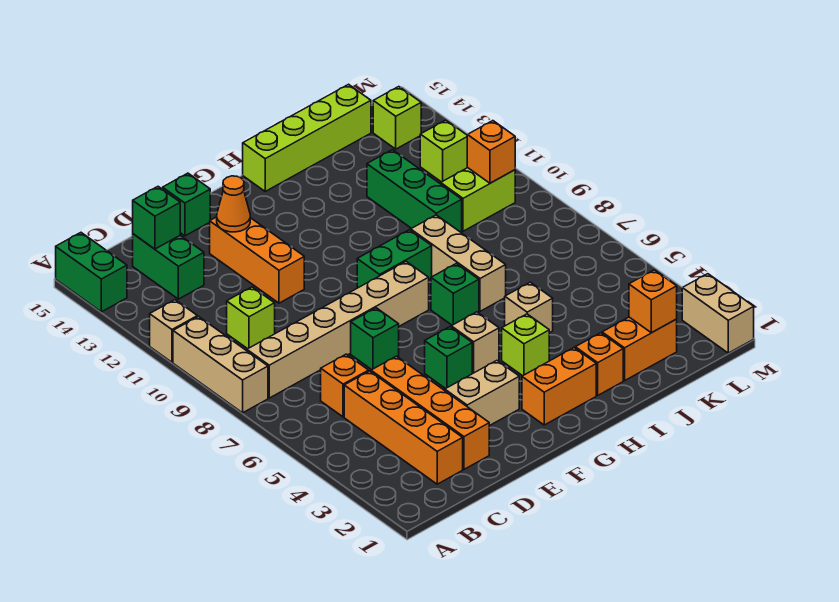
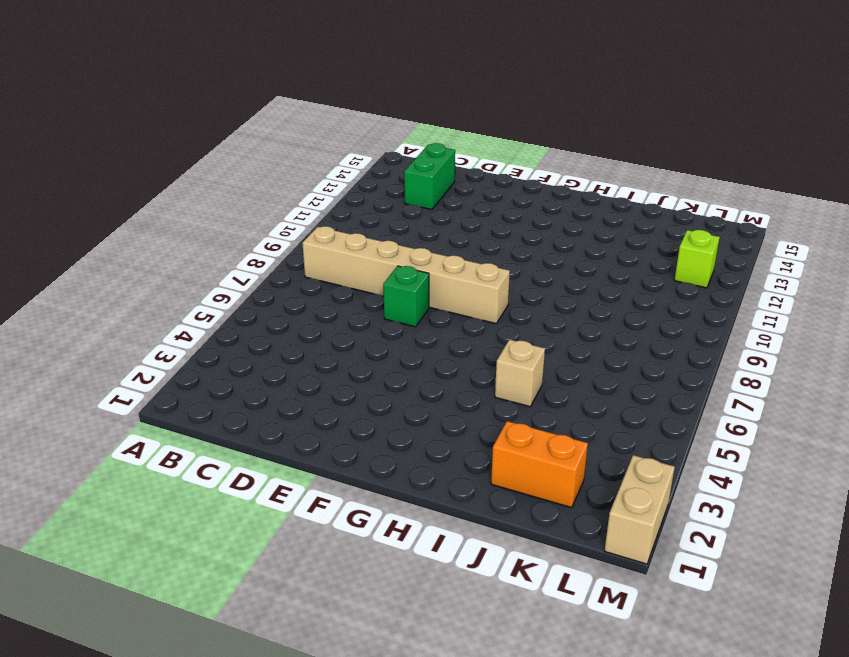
none -> tan 1x3 brick [173,317,268,413]
none -> tan 1x1 brick [150,300,197,362]
none -> green 1x2 brick [56,233,127,312]
none -> orange 1x4 brick [344,371,463,484]

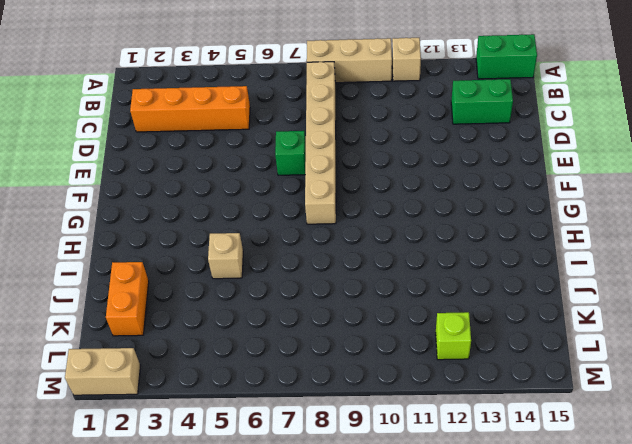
none -> orange 1x1 brick [321,354,369,417]
none -> lime 1x1 brick [227,287,275,349]
none -> orange 1x4 brick [371,356,489,469]
none -> tan 1x2 brick [445,361,519,426]

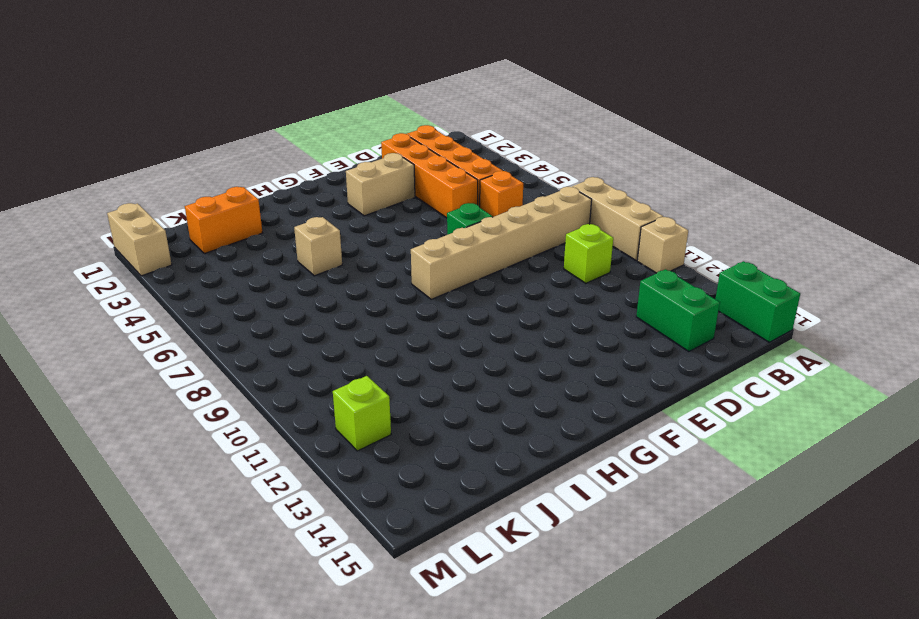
none -> orange 1x3 brick [210,217,304,303]
none -> green 1x1 brick [163,173,210,236]
none -> green 1x1 brick [425,327,472,389]
none -> orange 1x2 brick [522,348,596,425]

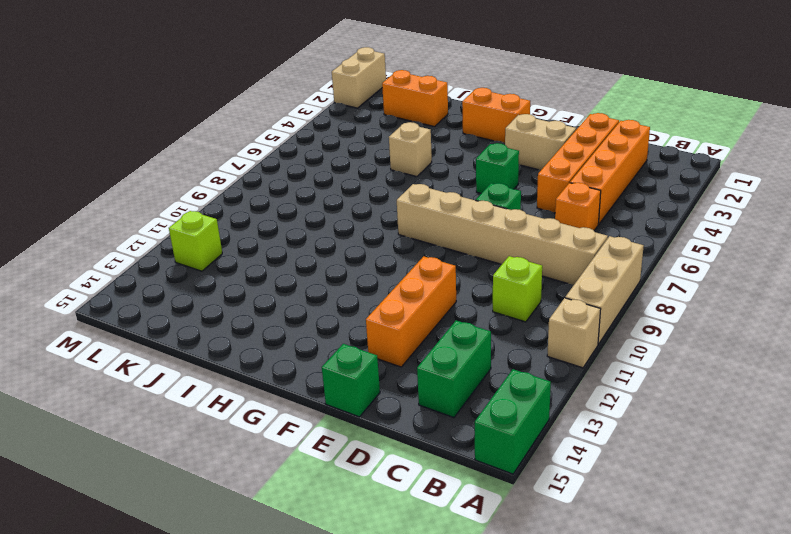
none -> tan 1x1 brick [451,312,499,374]
none -> green 1x2 brick [357,230,432,288]
none -> lime 1x1 brick [502,314,549,376]
none -> green 1x1 brick [431,263,479,325]

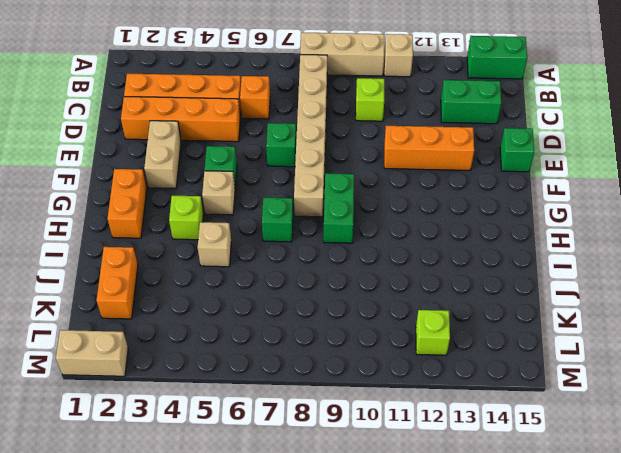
none -> lime 1x4 brick [243,84,371,191]
none -> orange 1x1 brick [575,333,623,395]
none -> tan 1x3 brick [411,215,506,311]
none -> green 1x3 brick [367,150,462,232]

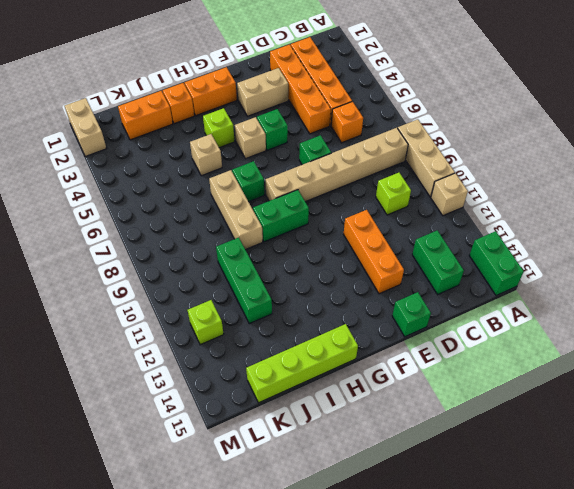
none -> lime 1x2 brick [441,168,515,231]
none -> lime 1x1 brick [373,87,421,149]
none -> green 1x1 brick [133,187,180,249]
none -> orange 1x1 cone [217,176,250,232]

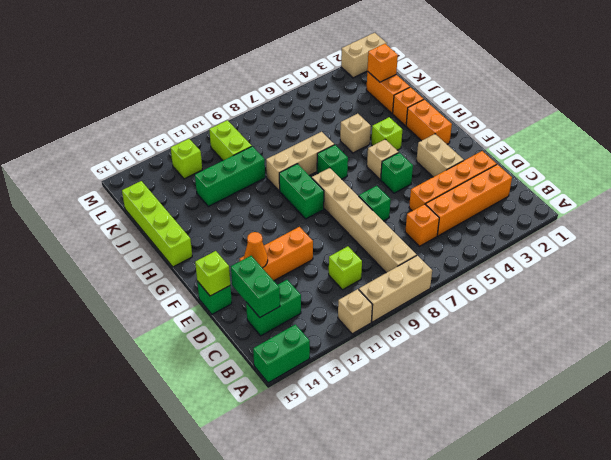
green 1x2 brick [231,256,280,317] -> green 1x1 brick [133,187,180,249]
lime 1x1 brick [195,251,230,296] -> lime 1x1 brick moved to [373,87,421,149]
none -> orange 1x1 brick [467,121,515,183]

